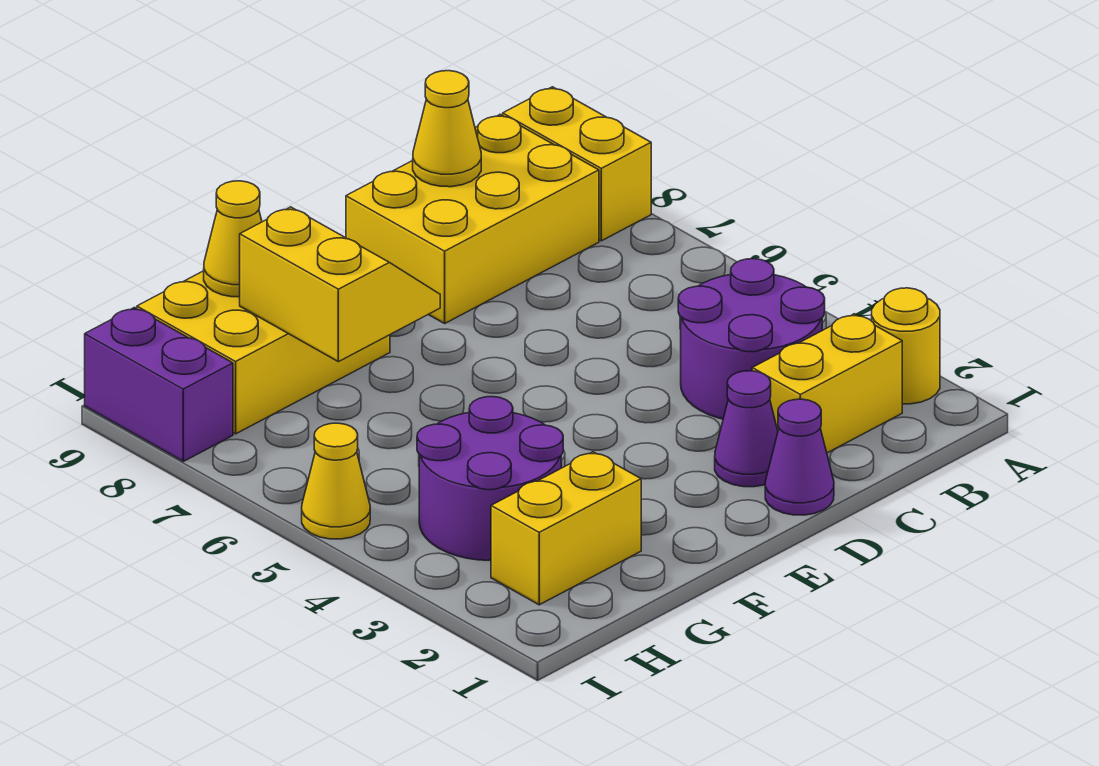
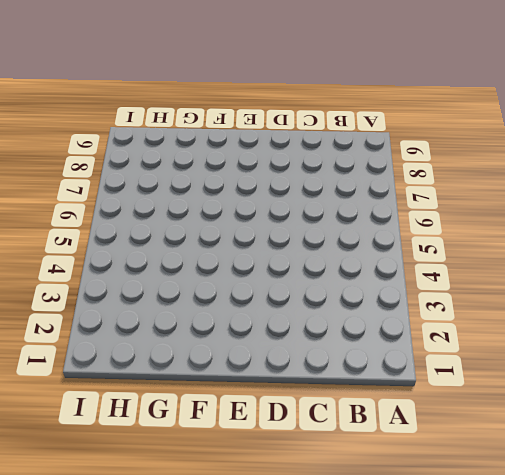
none -> yellow 1x1 round brick [872,288,940,404]
none -> yellow 1x2 brick [503,87,651,241]
none -> yellow 1x2 brick [752,314,902,453]

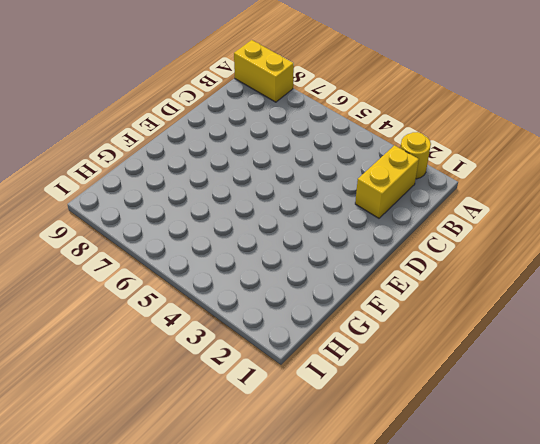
none -> purple 2x2 round brick [678,259,825,419]
none -> yellow 2x3 brick [346,115,599,323]
none -> purple 1x1 cone [765,399,834,515]

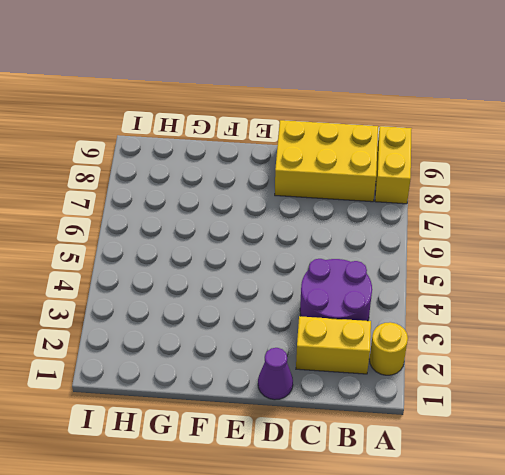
none -> purple 1x1 cone [715,371,778,487]
none -> yellow 2x3 brick [137,271,390,434]
none -> yellow 1x2 brick [491,452,641,605]

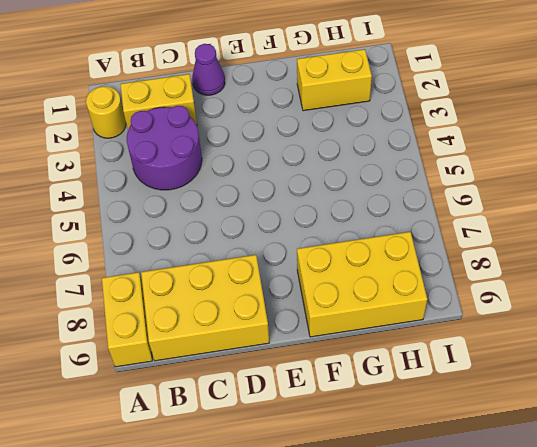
none -> purple 1x1 cone [715,371,778,487]
none -> purple 2x2 round brick [417,397,563,560]
none -> yellow 1x1 cone [302,423,370,539]

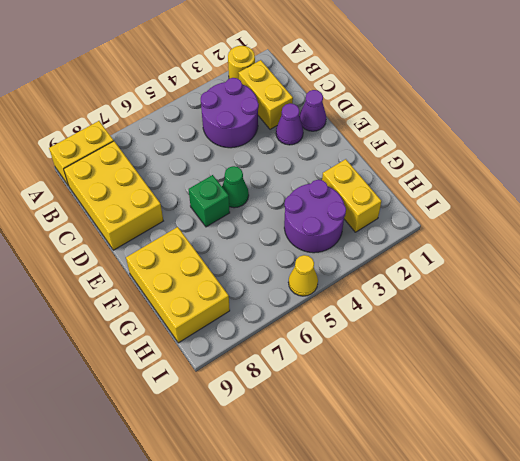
green 1x1 cone [222,166,249,208] -> none
green 1x1 brick [189,175,230,227] -> none
none -> purple 1x2 brick [85,307,233,461]
none -> yellow 1x1 cone [413,71,481,187]
none -> yellow 2x2 slope [240,207,440,362]

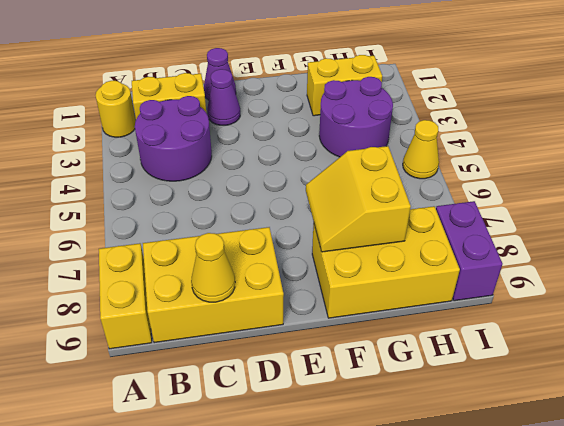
none -> yellow 1x1 cone [204,181,262,297]

